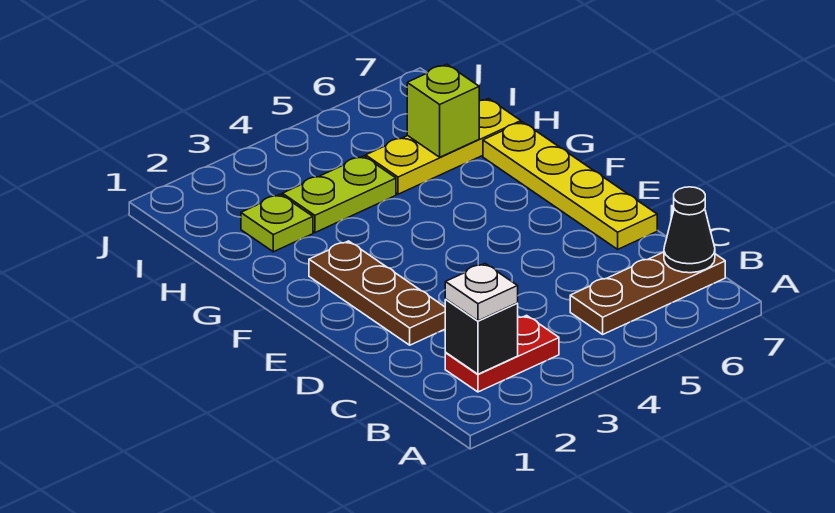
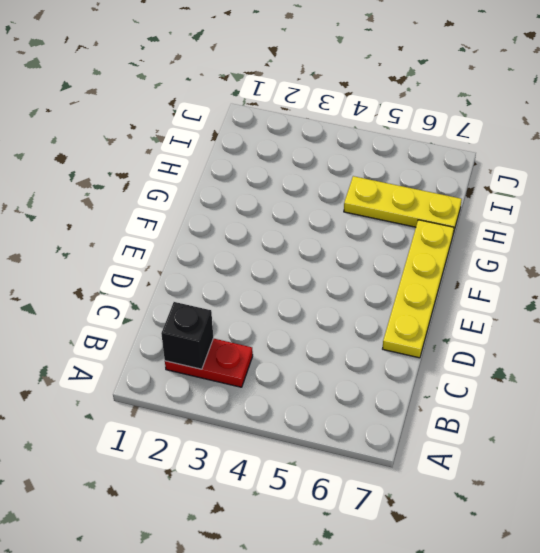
none -> brown 1x3 plate [570,252,725,334]
none -> brown 1x3 plate [309,241,445,345]

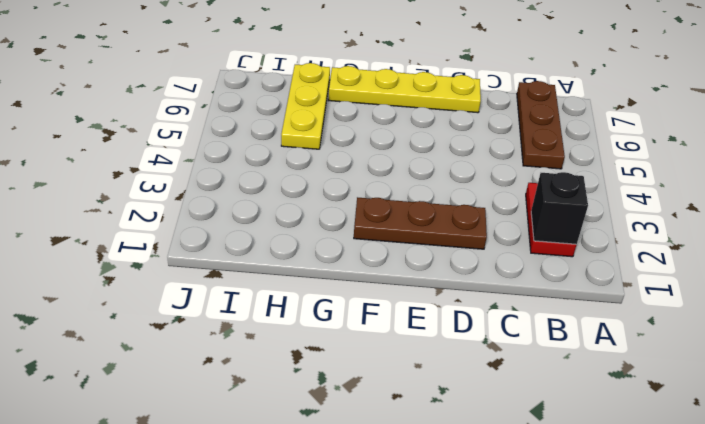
none -> lime 1x1 plate [241,194,313,252]
none -> lime 1x2 plate [282,156,396,233]

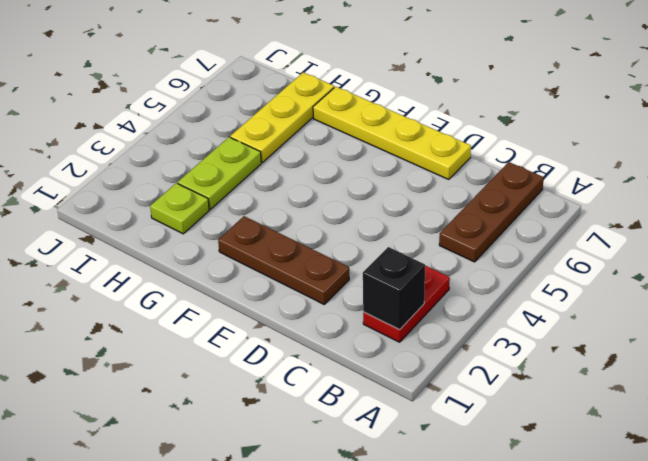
none -> black 1x1 cone [664,187,715,273]
none -> lime 1x1 brick [407,64,479,157]

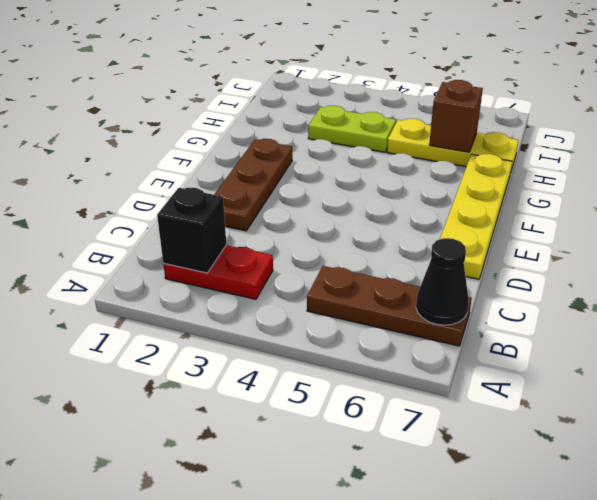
brown 1x1 brick [429,80,483,152] -> lime 1x1 brick [407,64,479,157]
none -> lime 1x1 plate [241,194,313,252]
none -> white 1x1 plate [445,264,518,321]

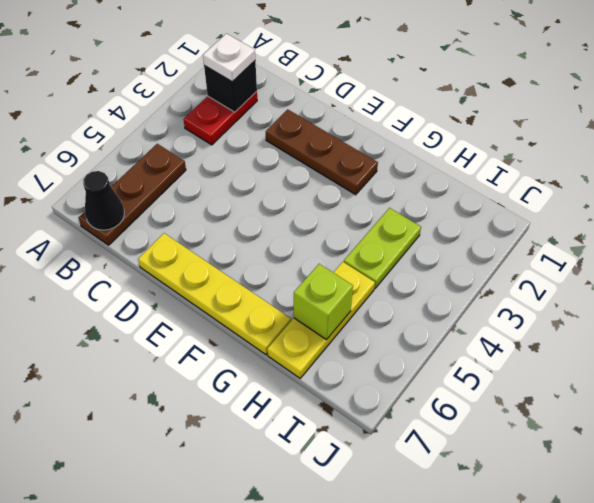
none -> lime 1x1 plate [241,194,313,252]

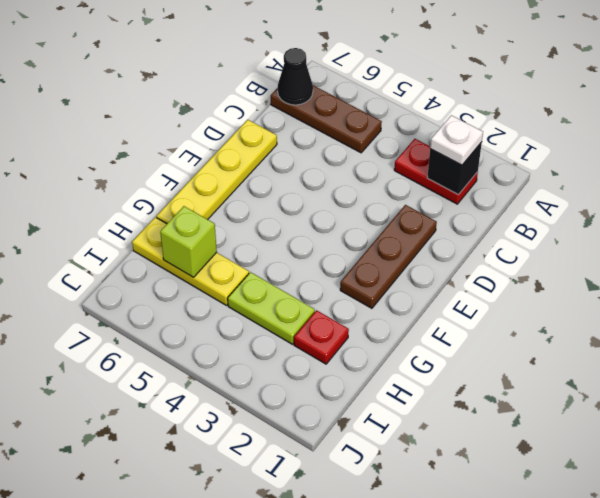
red 1x1 plate [294,310,349,364] -> lime 1x1 plate [241,194,313,252]

